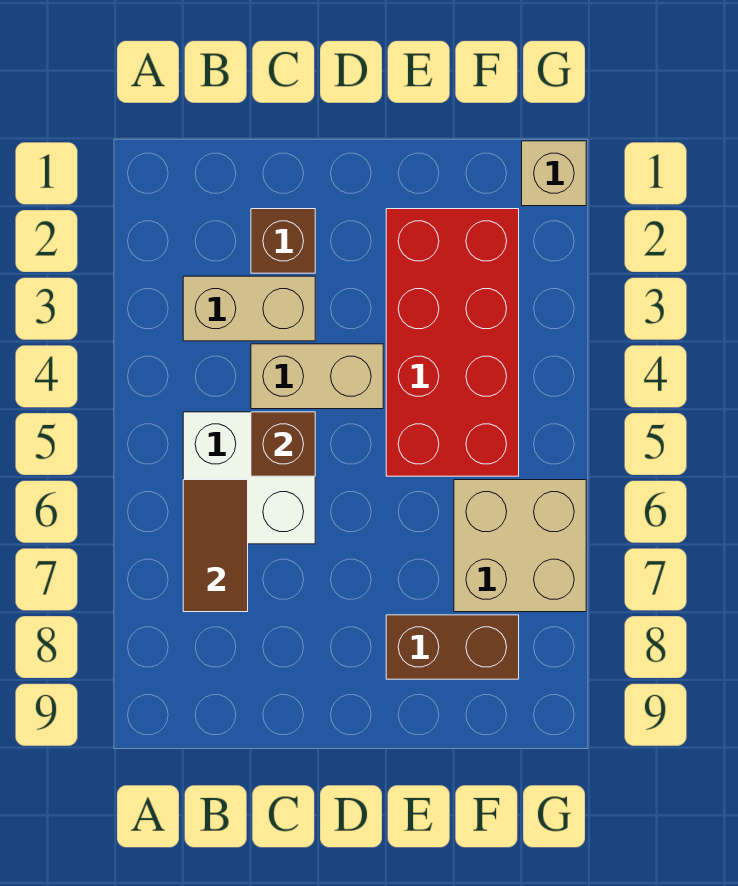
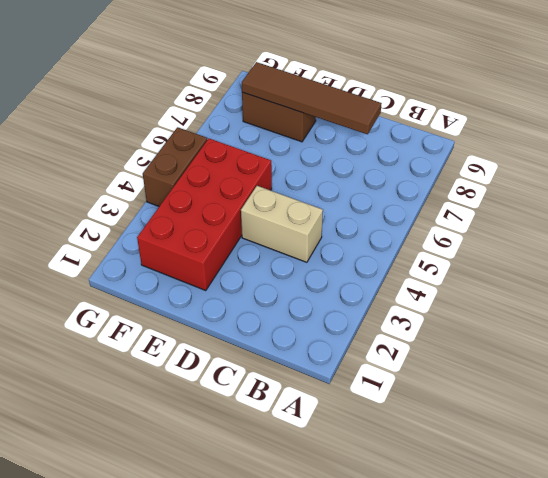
brown 1x4 tile [242,62,382,134] -> none
brown 1x2 brick [143,127,207,206] -> none
none -> tan 1x2 brick [183,276,315,341]
none -> white 2x2 brick [183,412,315,544]

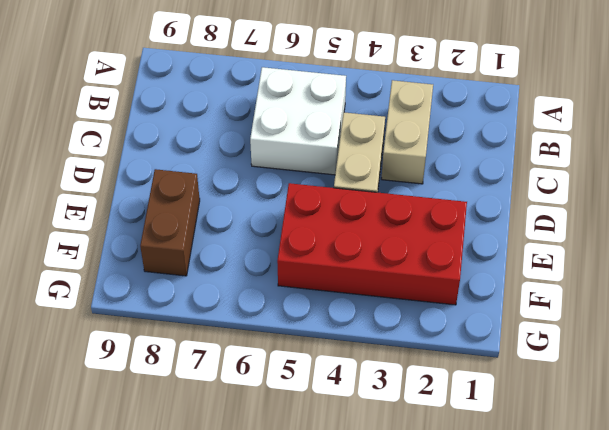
none -> brown 1x1 brick [251,209,315,273]
none -> tan 2x2 brick [454,480,586,612]

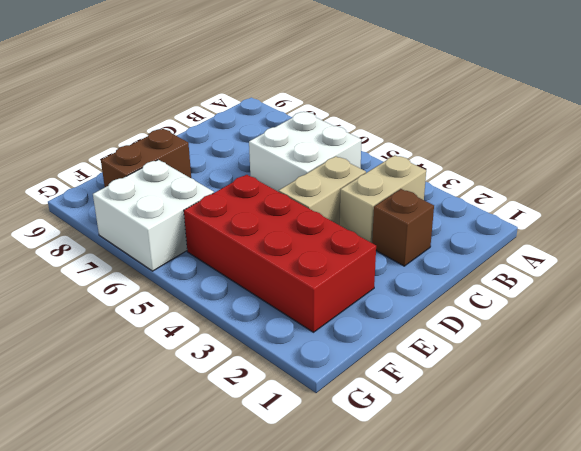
white 2x2 brick [93,160,214,271] -> tan 2x2 brick [454,480,586,612]
none -> tan 1x1 brick [522,141,586,206]
none -> brown 1x2 tile [183,480,248,612]

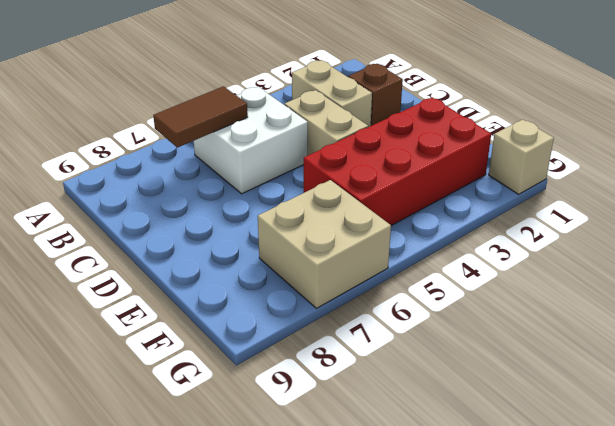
none -> brown 1x2 brick [386,615,519,679]
none -> brown 1x1 brick [251,412,315,476]

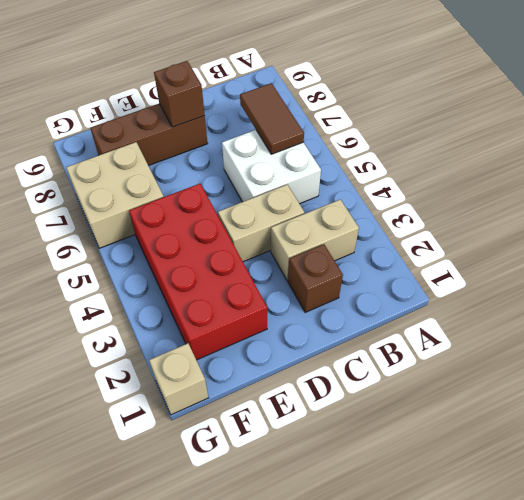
brown 1x3 brick [90,104,208,166] -> brown 1x2 brick [386,615,519,679]
brown 1x1 brick [154,61,205,127] -> brown 1x1 brick moved to [251,412,315,476]

